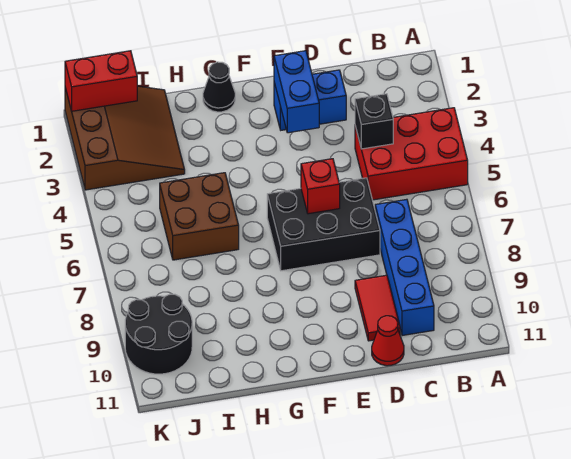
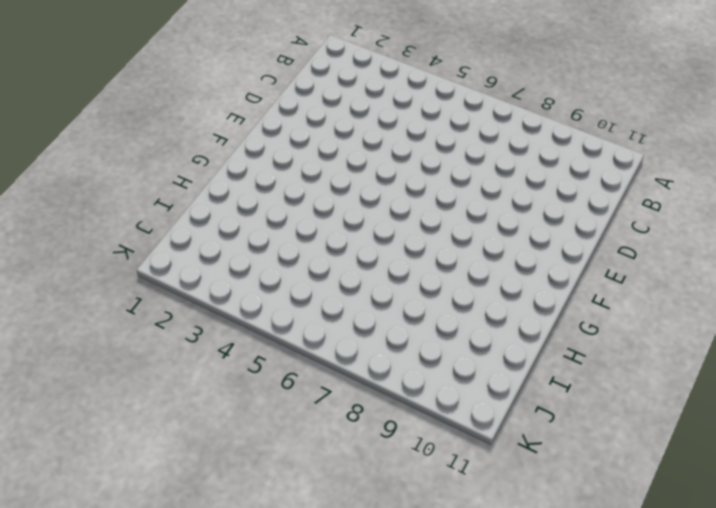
none -> red 2x3 brick [355,108,468,200]
none -> blue 1x4 brick [375,199,434,336]
none -> blue 1x2 brick [274,70,346,130]

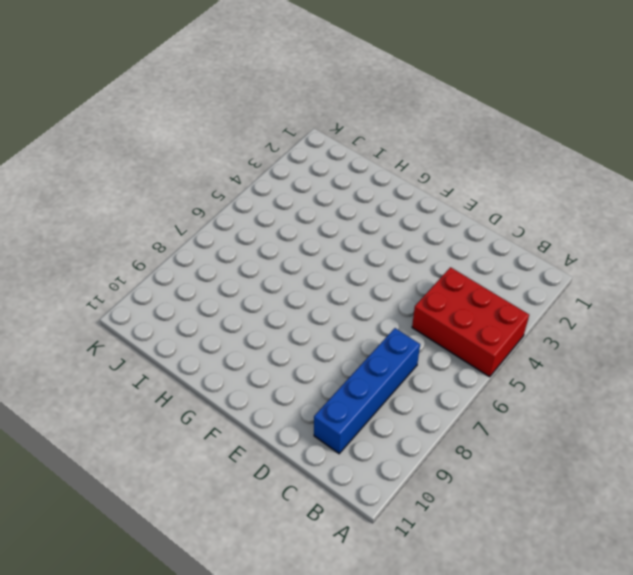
none -> blue 1x2 brick [274,70,346,130]
none -> black 2x3 brick [267,178,380,271]
none -> red 1x2 tile [355,275,400,341]

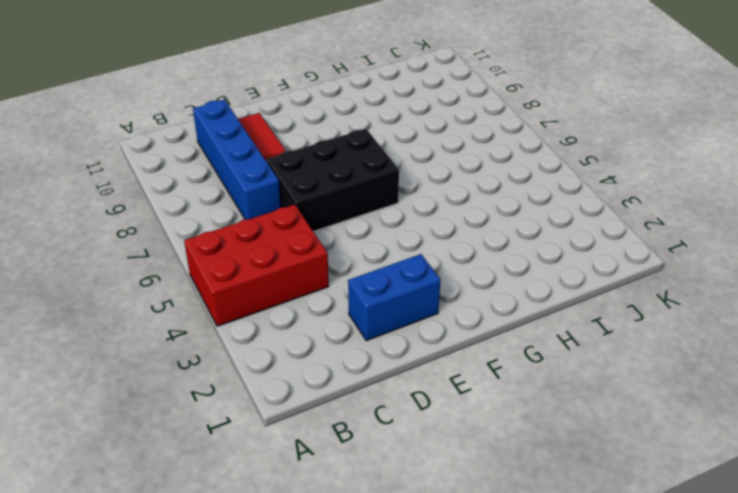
none -> red 1x1 cone [372,316,404,366]
none -> black 1x1 cone [203,62,235,112]
none -> brown 2x2 brick [160,173,239,260]

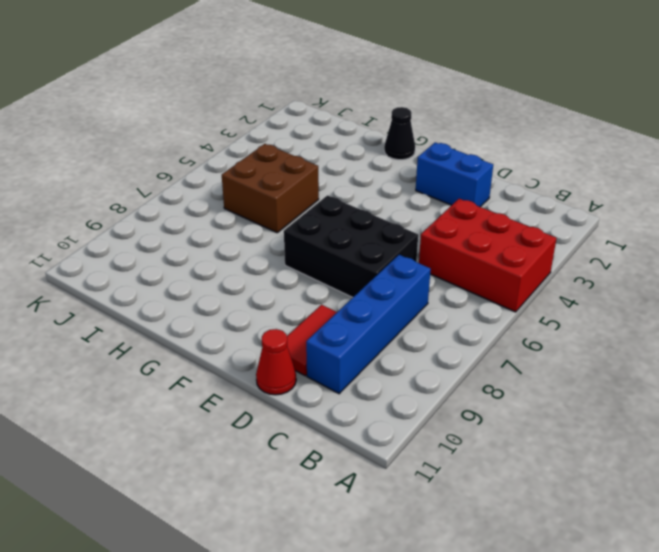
none -> brown 3x3 slope [65,86,185,190]
none -> black 2x2 round brick [125,294,192,374]
none -> black 1x1 brick [355,94,393,149]

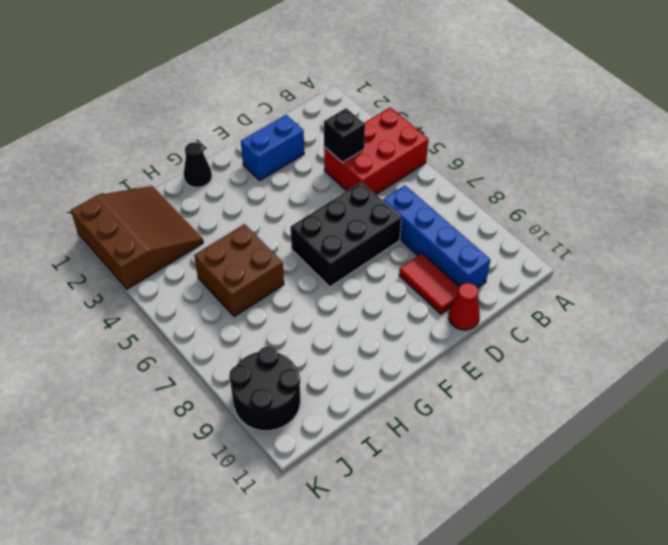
none -> blue 1x2 brick [274,51,319,133]
none -> red 1x1 brick [301,159,340,214]
none -> red 1x2 brick [65,51,137,111]

